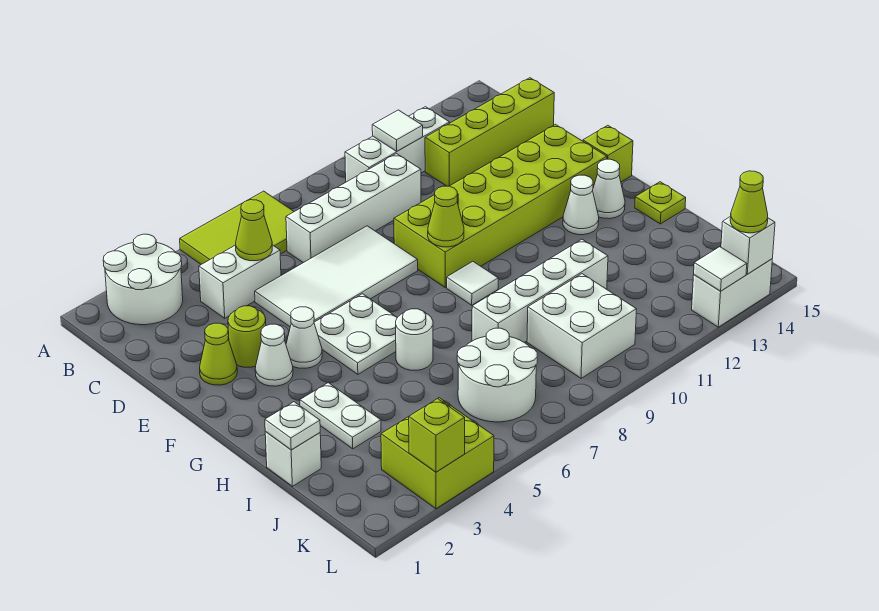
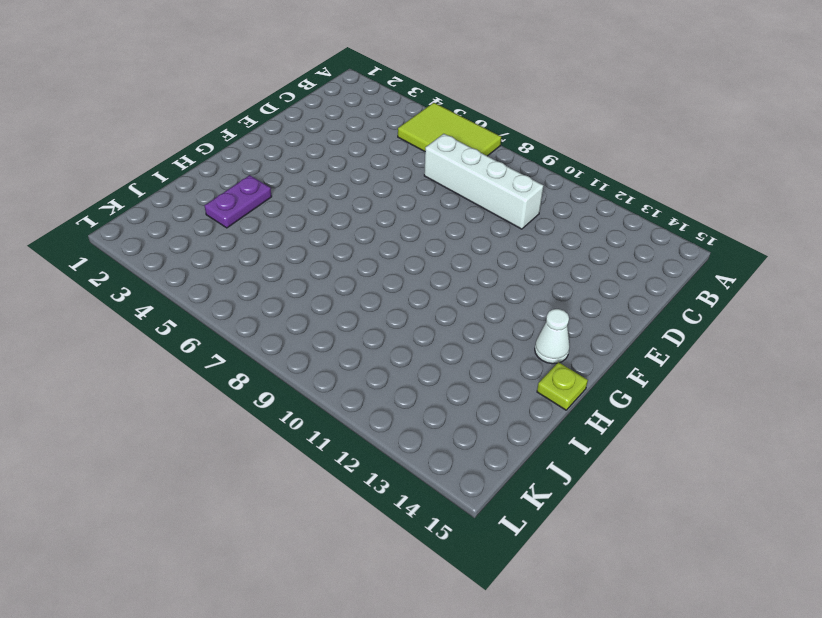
purple 1x2 plate [205,175,272,228] -> white 1x2 plate [300,383,381,449]
none -> white 2x2 round brick [103,234,183,325]
none -> white 1x3 brick [345,107,450,182]
none -> white 1x2 brick [199,245,281,318]
none -> lime 1x4 brick [425,78,554,186]

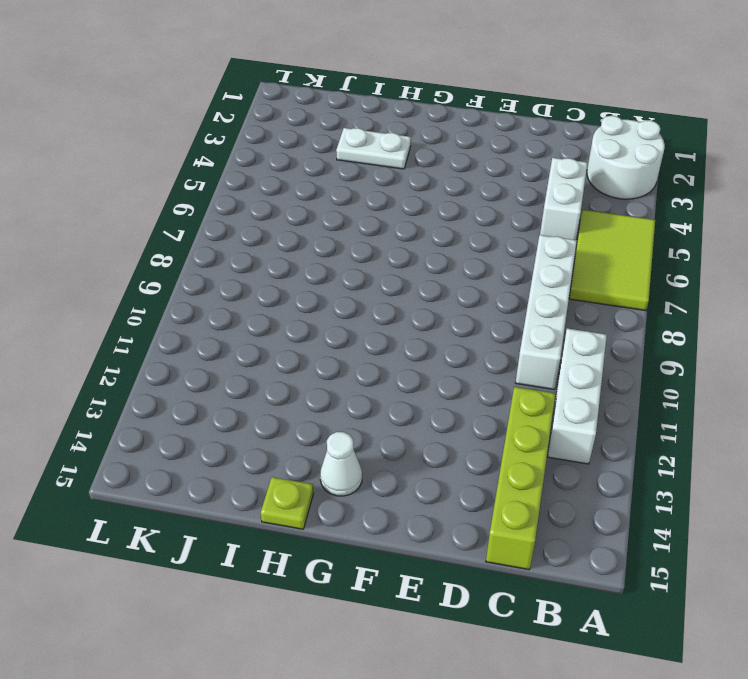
none -> white 2x4 tile [255,226,418,327]
none -> lime 1x1 cone [200,323,237,385]
none -> lime 1x1 round brick [228,306,266,367]
none -> lime 2x6 brick [394,125,607,287]

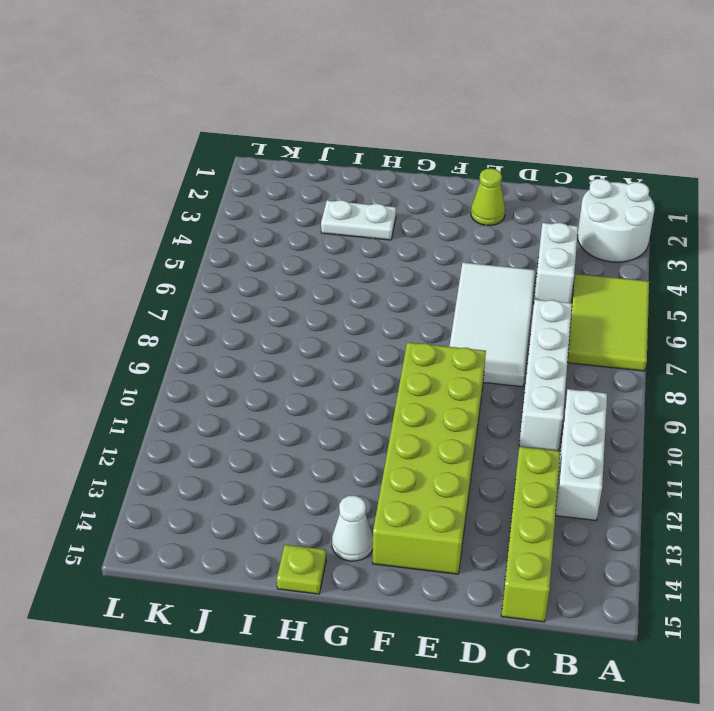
none -> lime 1x1 round brick [228,306,266,367]
none -> white 1x1 cone [255,324,293,386]
none -> white 1x1 cone [286,307,322,368]
none -> white 2x2 plate [314,294,397,374]

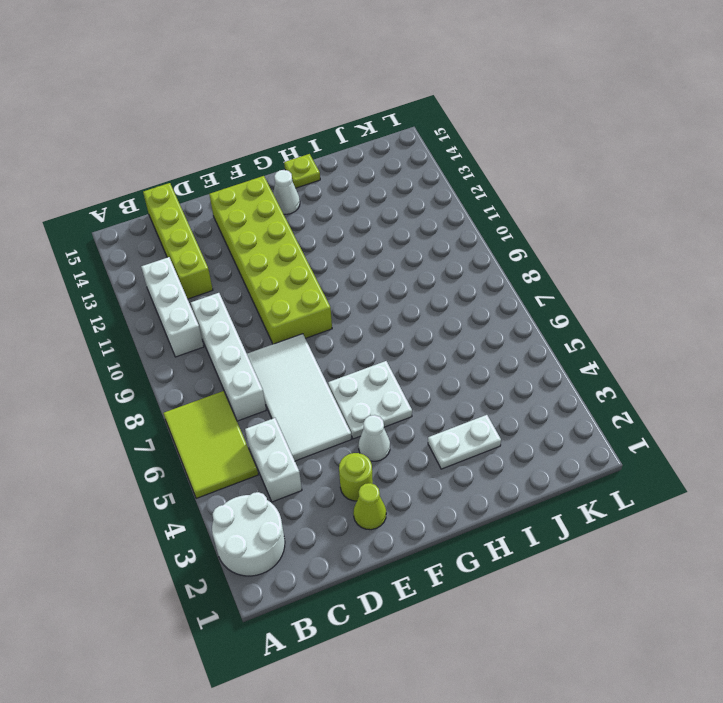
none -> white 1x1 cone [255,324,293,386]
none -> lime 1x1 brick [583,125,633,182]
none -> white 1x1 tile [447,261,498,305]
none -> white 1x1 cone [563,175,599,235]

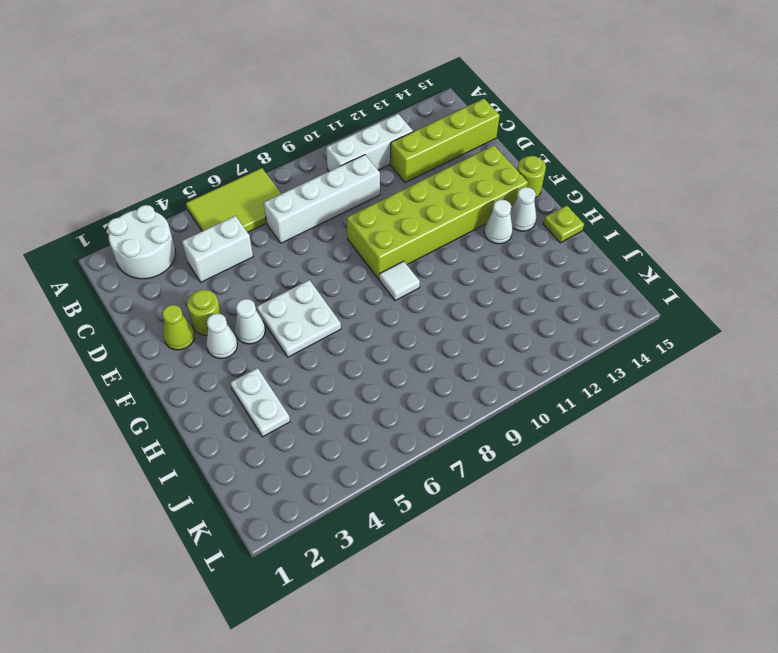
lime 1x1 round brick [517,156,546,198] -> lime 1x1 brick [583,125,633,182]
none -> white 2x4 tile [255,226,418,327]
none -> white 1x1 round brick [396,309,433,370]
none -> white 1x1 brick [265,432,321,486]
none -> white 1x4 brick [472,239,608,343]

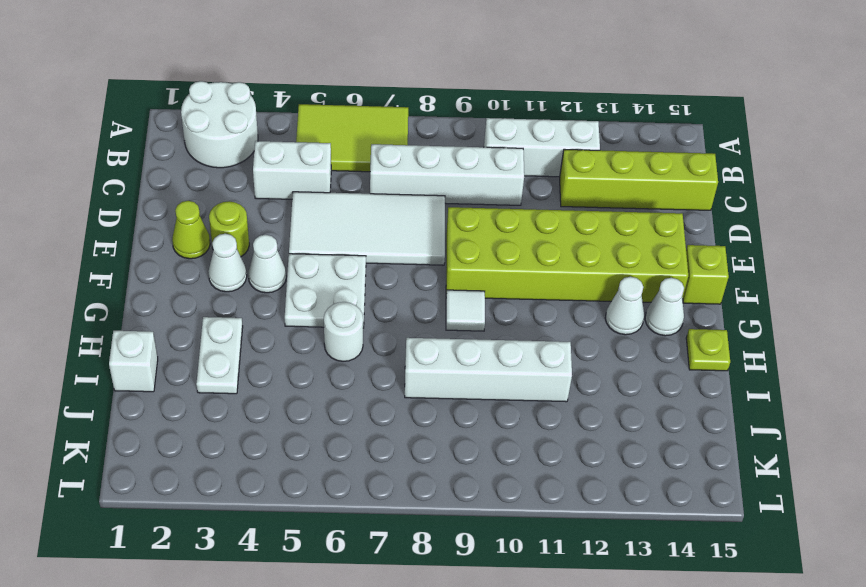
none -> white 2x2 round brick [457,328,537,422]
none -> white 2x2 brick [527,274,637,378]
none -> lime 2x2 brick [381,398,494,509]
none -> white 1x2 brick [692,259,772,327]

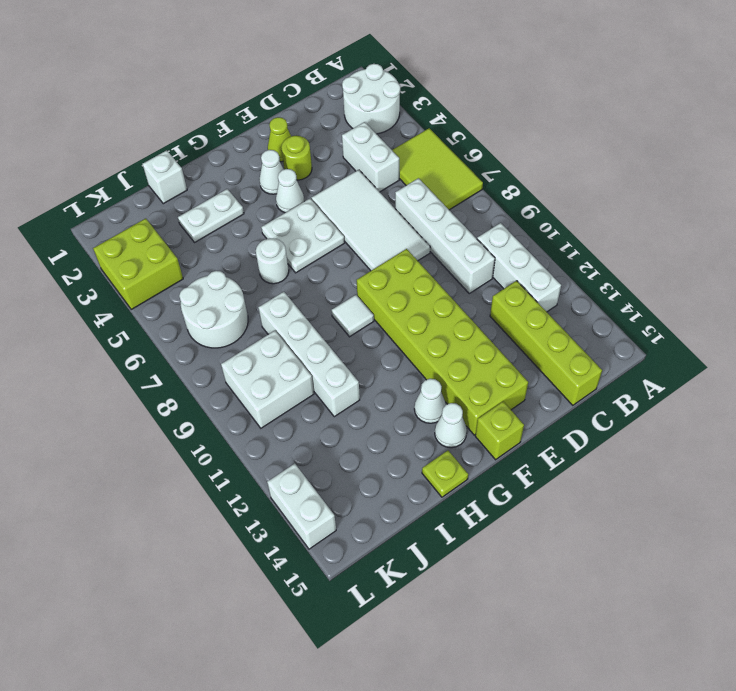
none -> white 1x1 tile [372,110,423,151]
none -> lime 1x1 cone [236,200,272,261]
none -> lime 1x1 cone [428,186,464,247]
none -> white 1x1 plate [265,402,320,450]

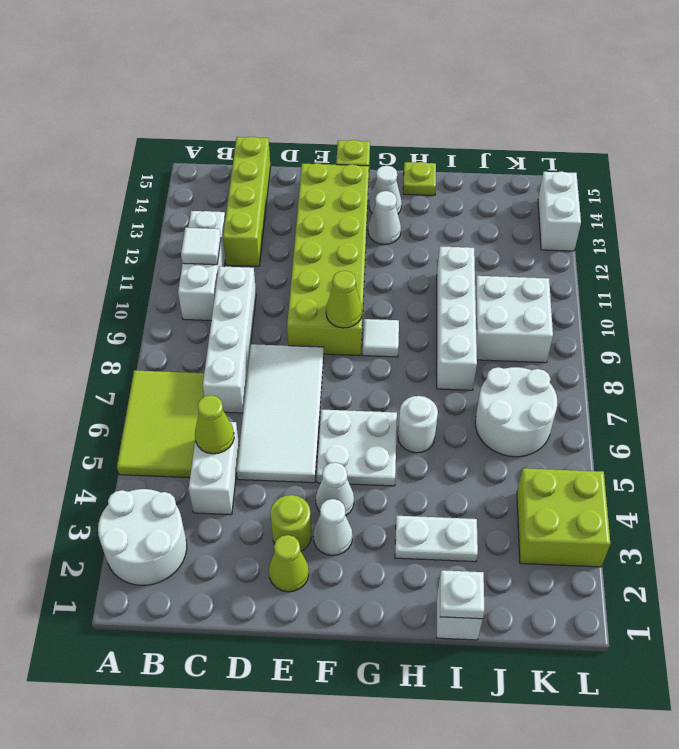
none -> lime 1x1 brick [409,399,465,472]
none -> white 1x1 tile [694,247,747,291]
none -> white 1x1 brick [721,216,775,274]
none -> lime 1x1 cone [730,171,768,233]

